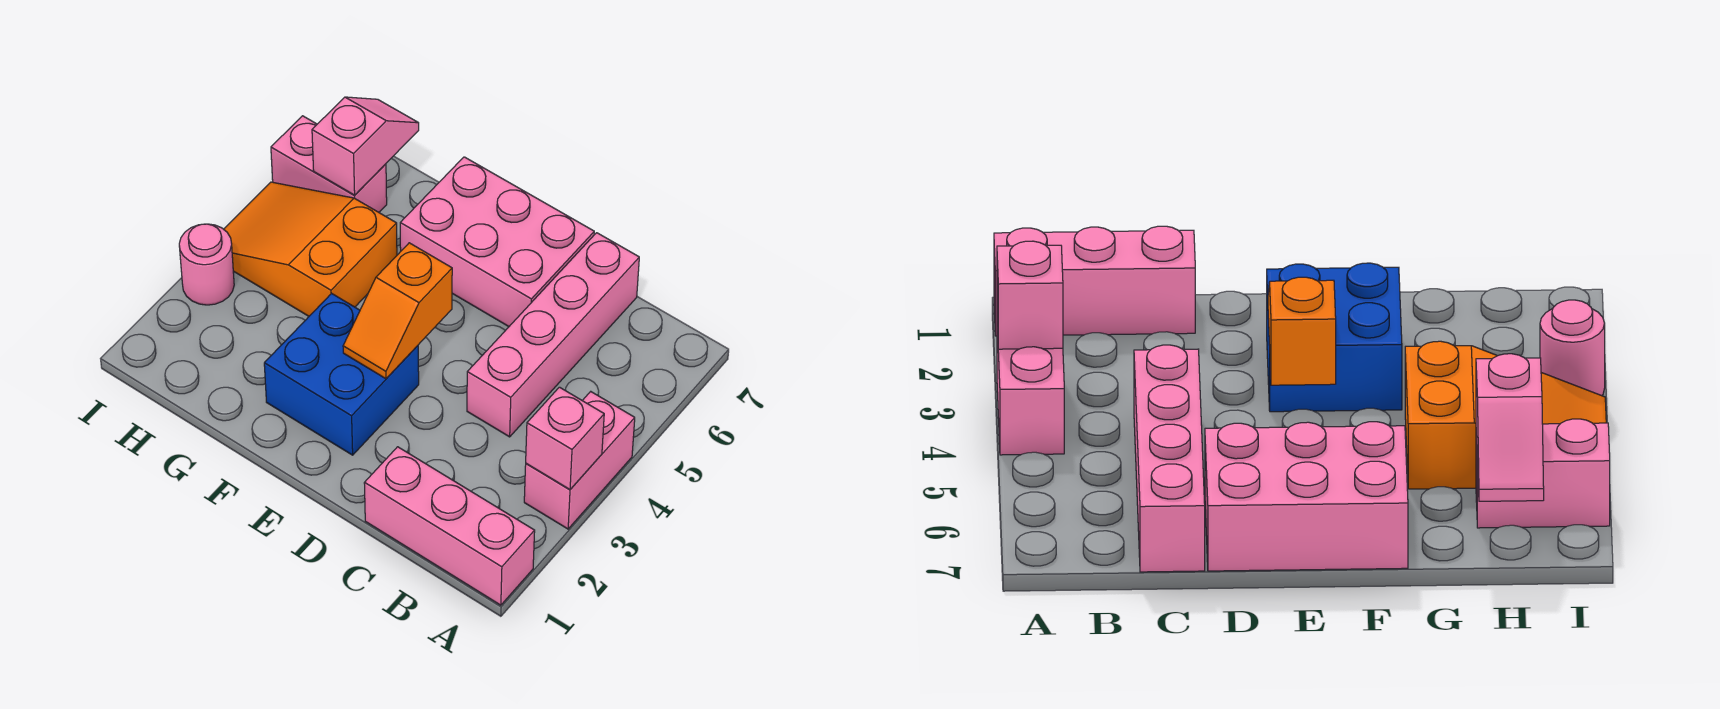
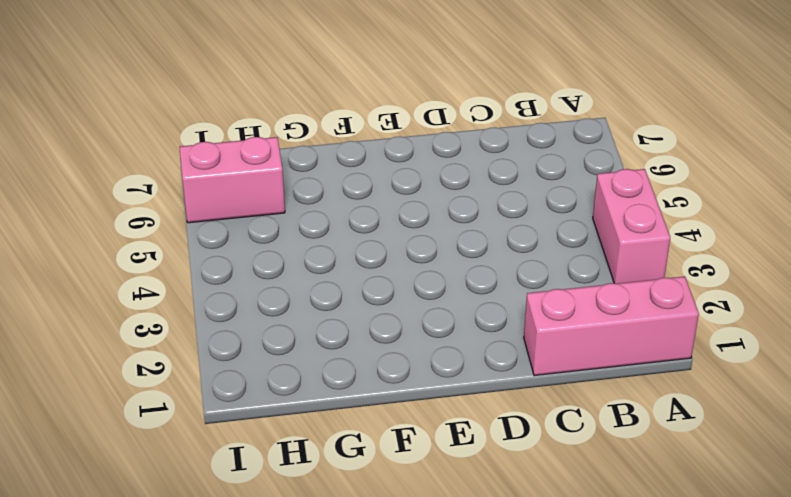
none -> pink 1x4 brick [467,233,639,437]
none -> pink 2x3 brick [400,157,594,326]

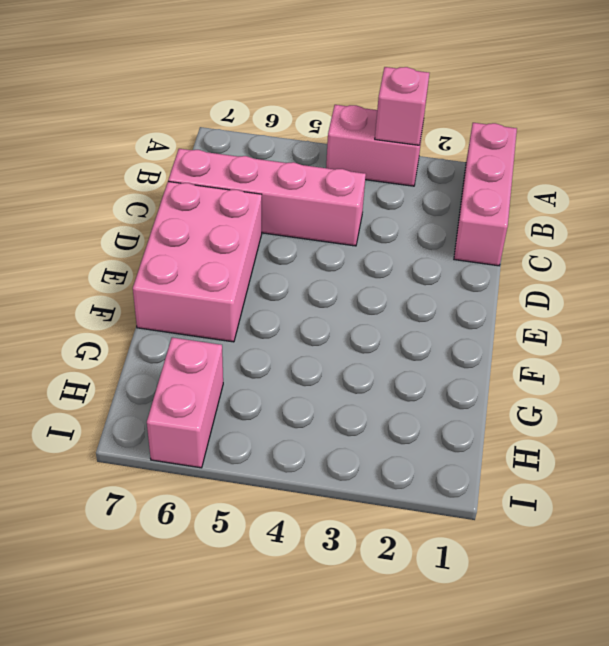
none -> blue 2x2 brick [264,293,419,455]
none -> orange 2x3 slope [224,182,397,316]

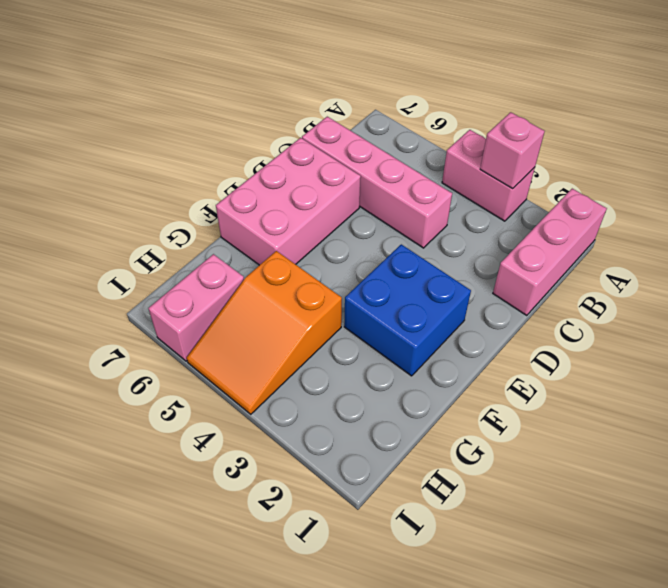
none -> pink 1x1 round brick [179,224,234,305]
none -> orange 1x2 slope [343,243,452,379]

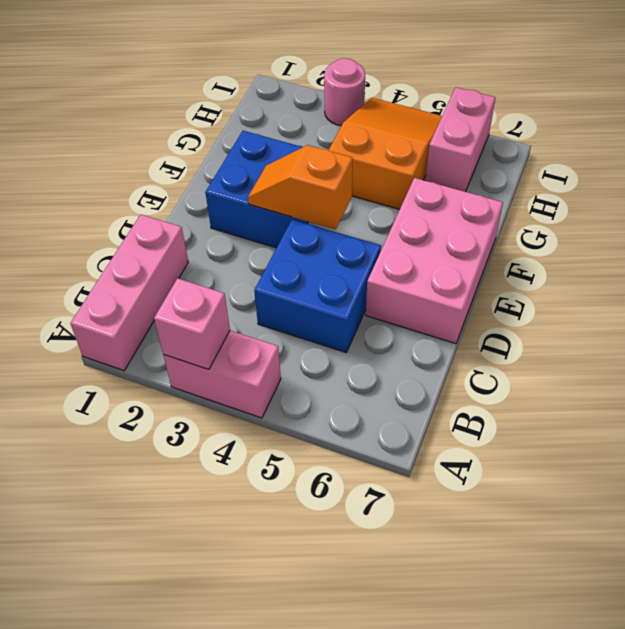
blue 2x2 brick [254,219,381,352] -> pink 1x4 brick [467,233,639,437]
none -> pink 1x2 slope [312,97,419,195]

